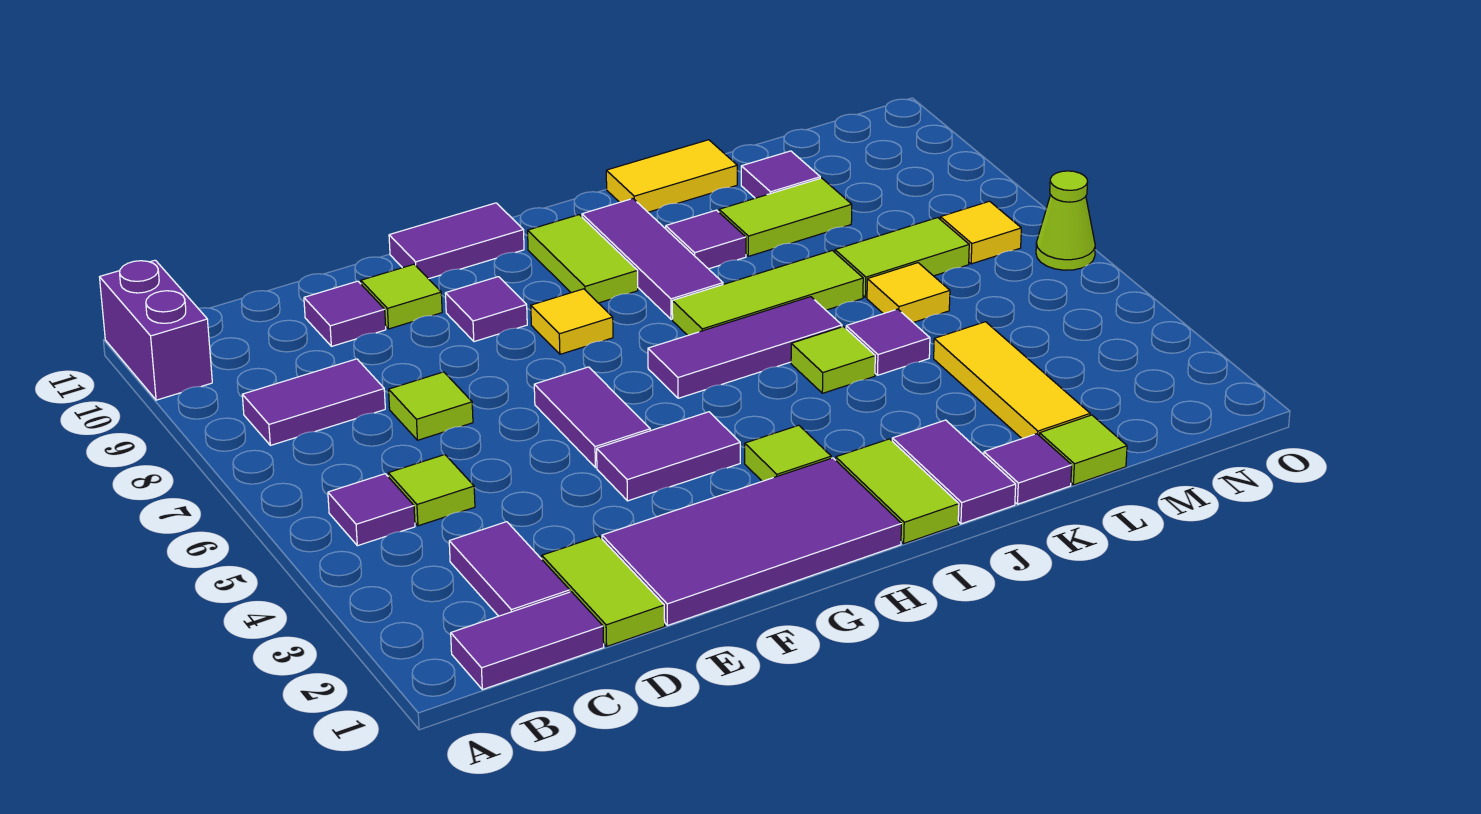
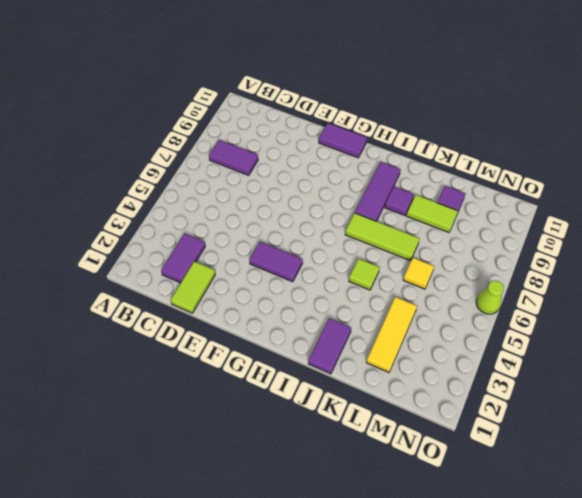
none -> purple 1x2 brick [100,260,212,400]
none -> purple 1x2 tile [451,592,604,690]
none -> purple 1x1 tile [328,474,415,546]
none -> lime 1x1 tile [388,455,475,526]

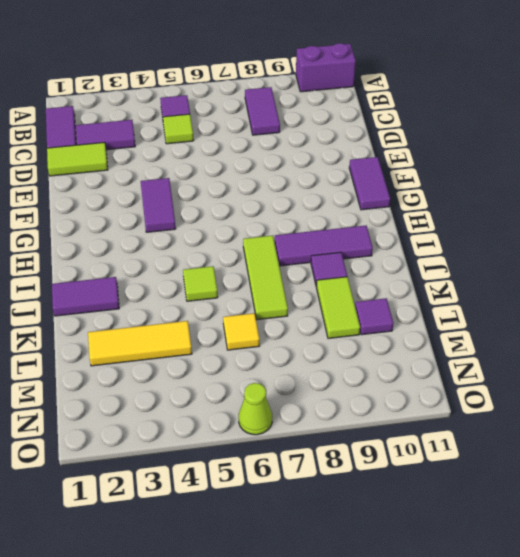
none -> lime 1x1 tile [389,372,473,440]
none -> purple 1x1 tile [304,281,386,346]
none -> purple 2x4 tile [602,458,901,625]
none -> lime 1x1 tile [361,264,442,329]

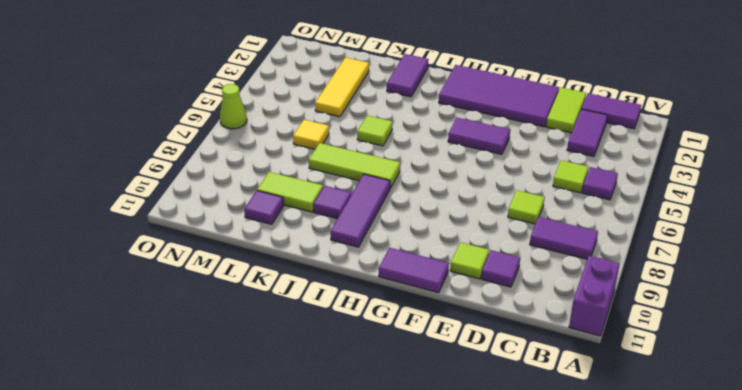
none -> purple 1x2 tile [534,367,650,468]
none -> purple 1x1 tile [445,277,527,342]
none -> yellow 1x1 tile [531,289,613,354]
none -> lime 1x1 tile [745,425,831,481]

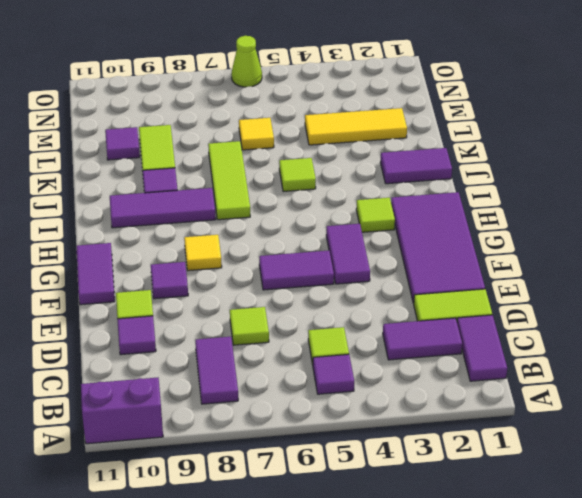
none -> purple 1x3 tile [648,297,842,398]
none -> lime 1x2 tile [528,215,638,303]
none -> lime 1x2 tile [836,439,959,544]
none -> yellow 1x2 tile [606,140,737,212]

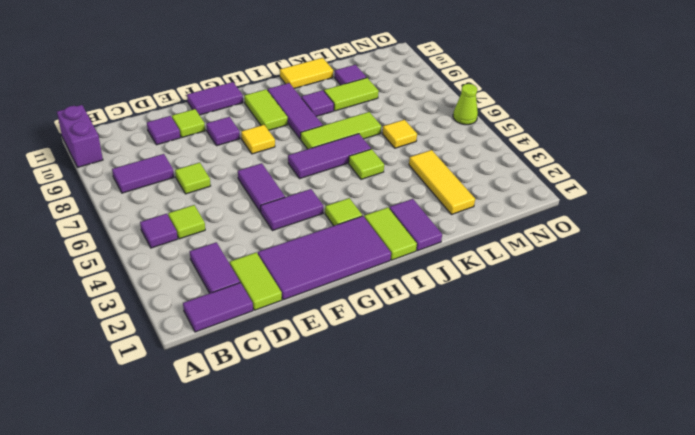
none -> purple 1x1 tile [984,434,1072,504]
none -> purple 1x1 tile [846,309,930,375]
none -> lime 1x1 tile [1039,415,1127,485]
none -> lime 1x2 tile [835,218,969,298]

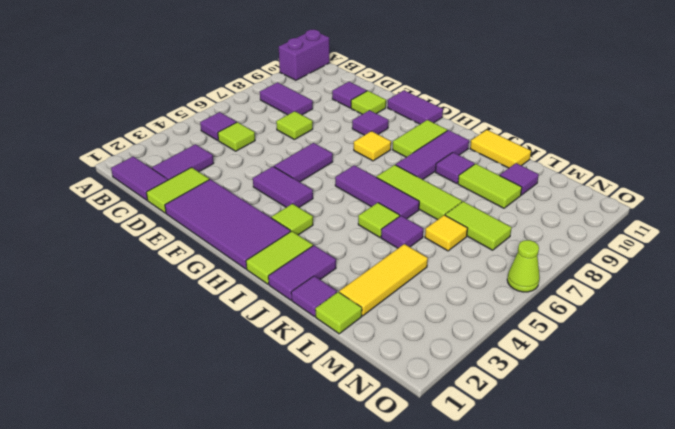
none -> yellow 1x1 tile [940,201,1021,264]

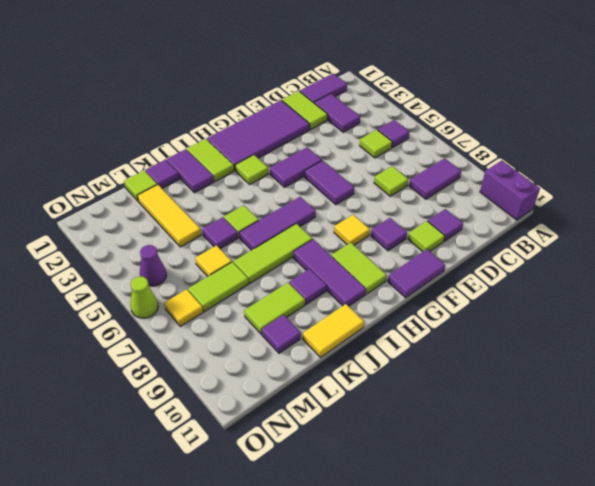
purple 1x1 cone [140,245,167,286] -> none

